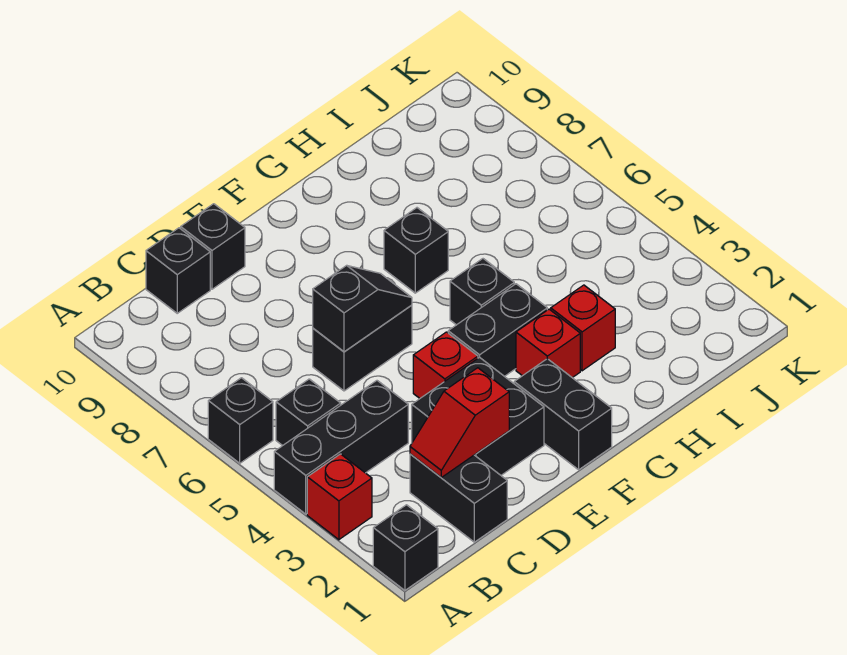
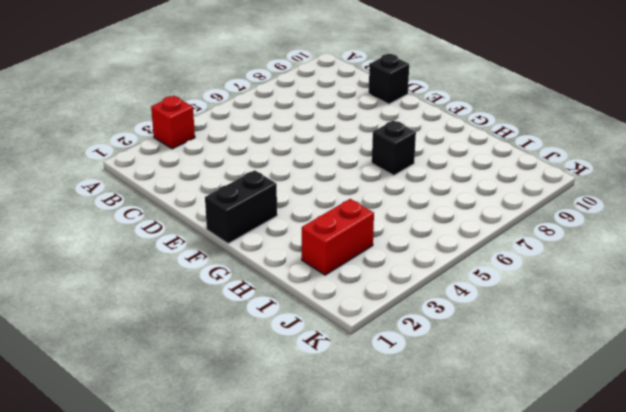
red 1x2 brick [302,199,374,275] -> none
none -> black 1x1 brick [373,505,438,590]
none -> black 1x3 brick [274,381,408,514]
none -> black 1x1 brick [208,378,273,463]

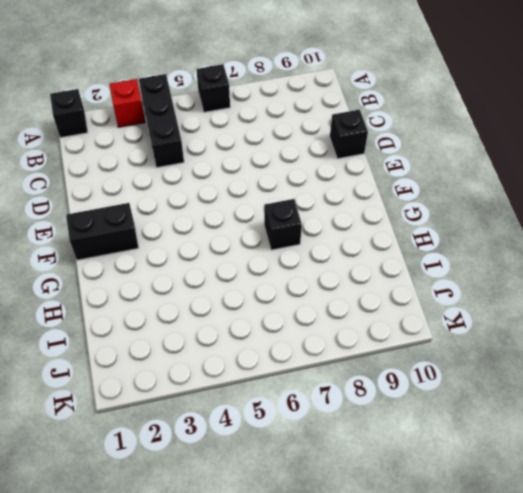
none -> black 1x1 brick [276,379,341,446]
none -> black 1x2 brick [410,454,507,542]
none -> black 1x1 brick [146,228,210,313]

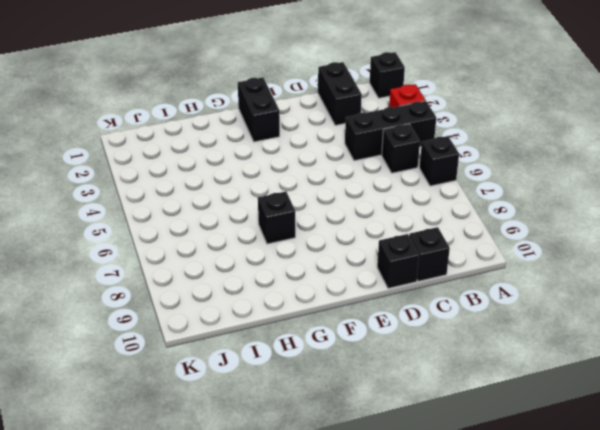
none -> black 2x2 brick [412,357,544,475]
none -> black 1x2 brick [313,305,412,391]
none -> red 1x1 brick [413,332,478,398]

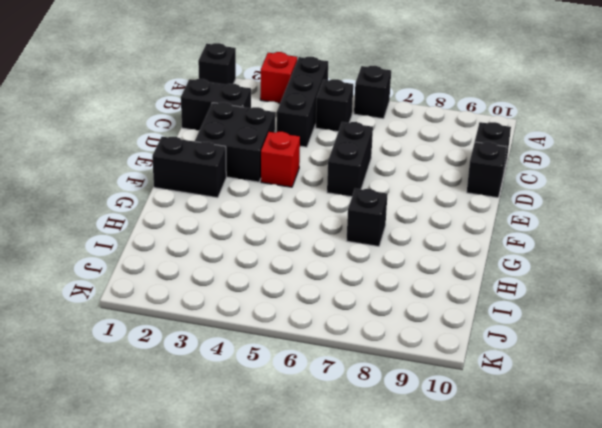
none -> black 1x2 brick [448,284,547,376]
none -> red 1x1 brick [516,309,580,378]
none -> black 1x1 brick [450,259,514,325]

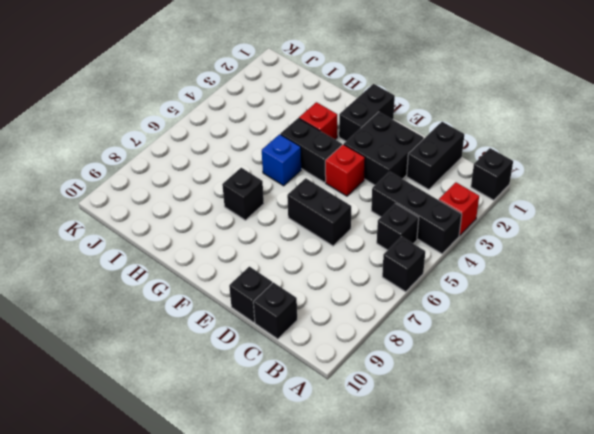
blue 1x1 brick [262,134,301,186] -> black 1x1 brick [450,259,514,325]
none -> red 1x1 brick [551,285,615,371]
none -> red 1x2 slope [410,368,509,477]
none -> black 1x2 slope [313,265,412,352]

